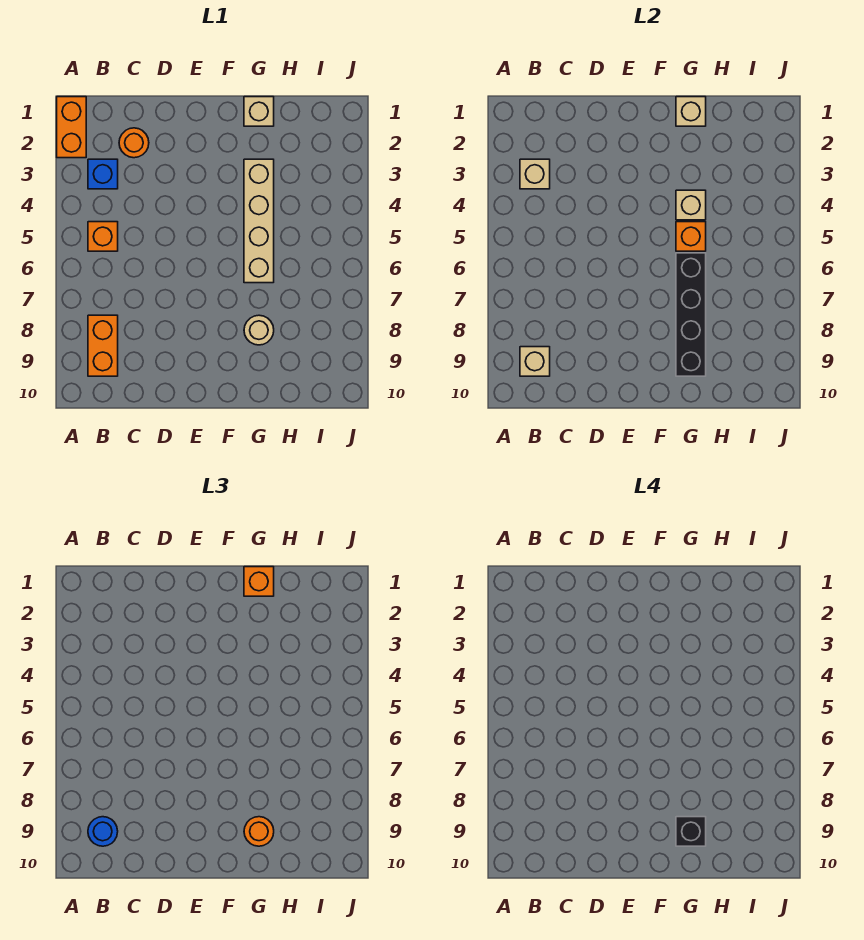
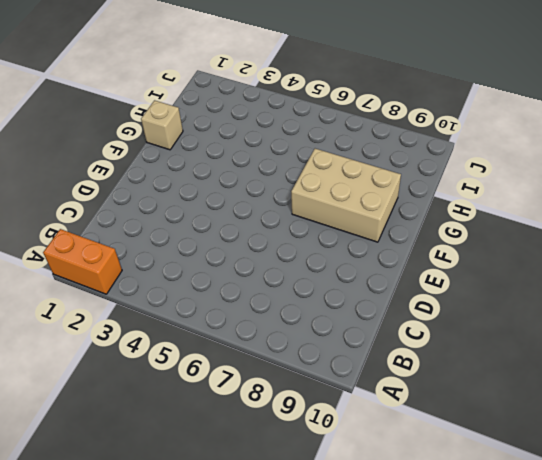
tan 2x3 brick [291,149,401,242] -> tan 1x1 round brick [244,315,274,345]
none -> blue 1x1 brick [88,159,118,189]
none -> orange 1x1 brick [88,222,118,251]
none -> orange 1x2 brick [88,315,118,376]

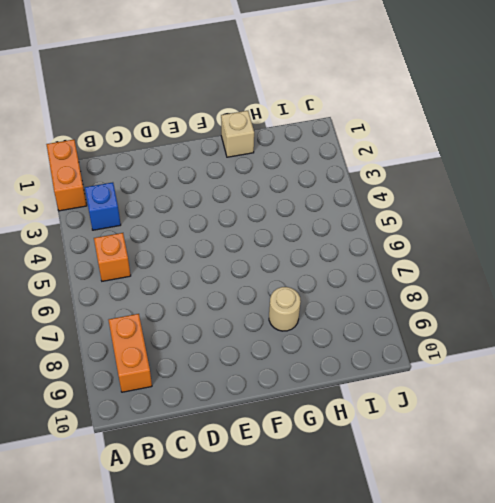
none -> orange 1x1 round brick [119,128,149,158]
none -> tan 1x4 brick [244,159,274,283]
none -> tan 1x1 brick [520,159,550,189]

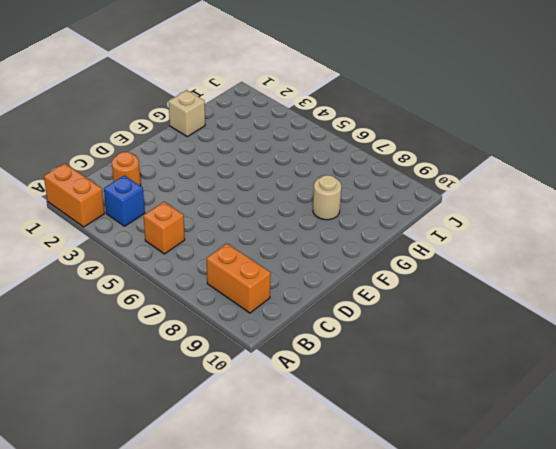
none -> tan 1x4 brick [244,159,274,283]
none -> tan 1x1 brick [520,159,550,189]
none -> tan 1x1 brick [520,347,550,376]

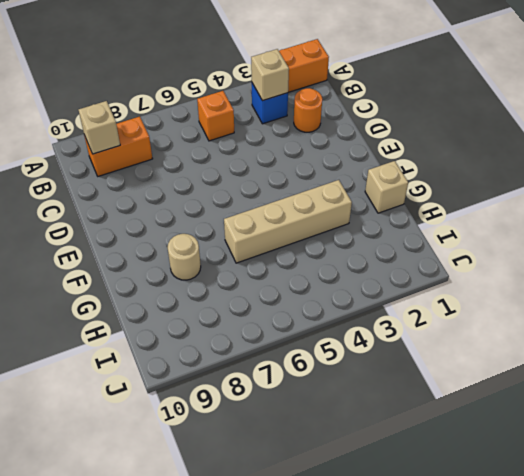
none -> tan 1x1 brick [676,97,706,126]
none -> tan 1x1 brick [676,190,706,220]
none -> orange 1x1 brick [676,222,706,251]

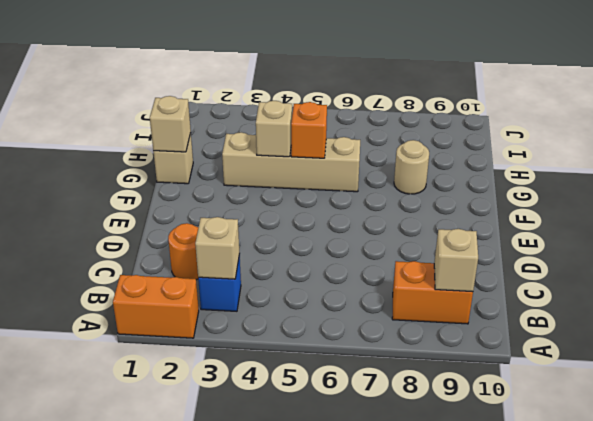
none -> orange 1x1 brick [88,222,118,251]
none -> black 1x4 brick [676,253,706,376]
none -> blue 1x1 round brick [88,817,118,846]

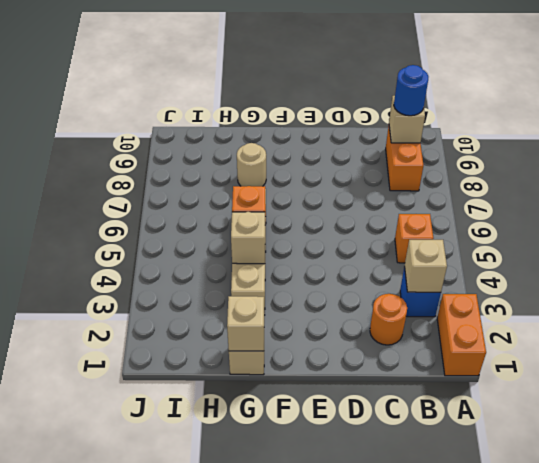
none -> black 1x4 brick [676,253,706,376]
none -> orange 1x1 brick [244,567,274,596]
none -> orange 1x1 round brick [244,817,274,846]

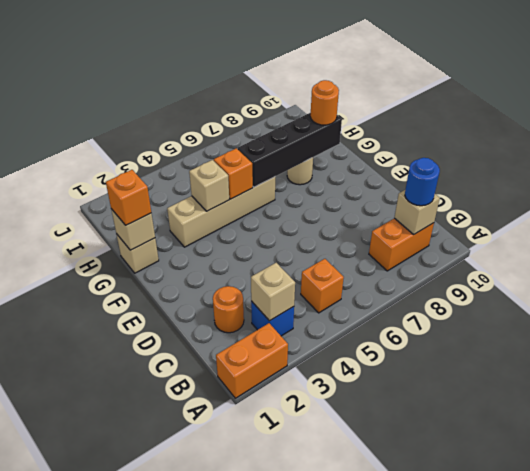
none -> black 1x1 brick [676,817,706,846]

